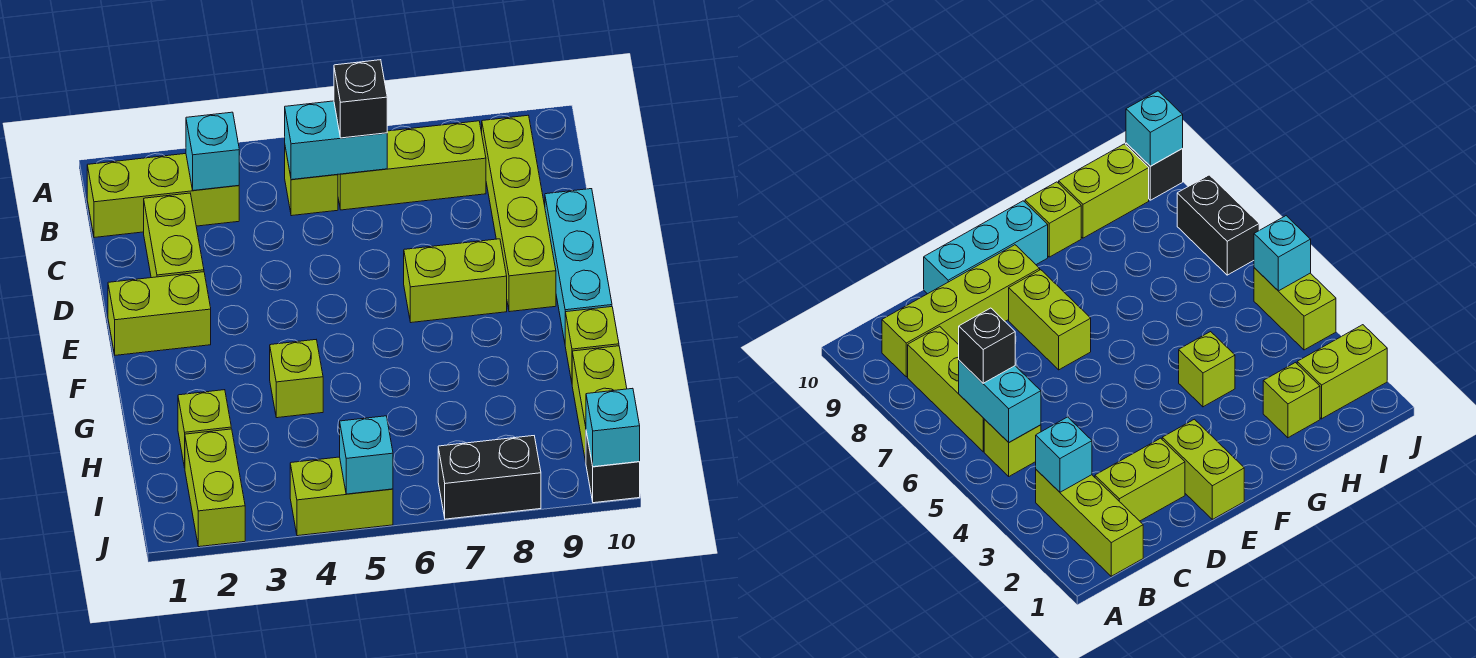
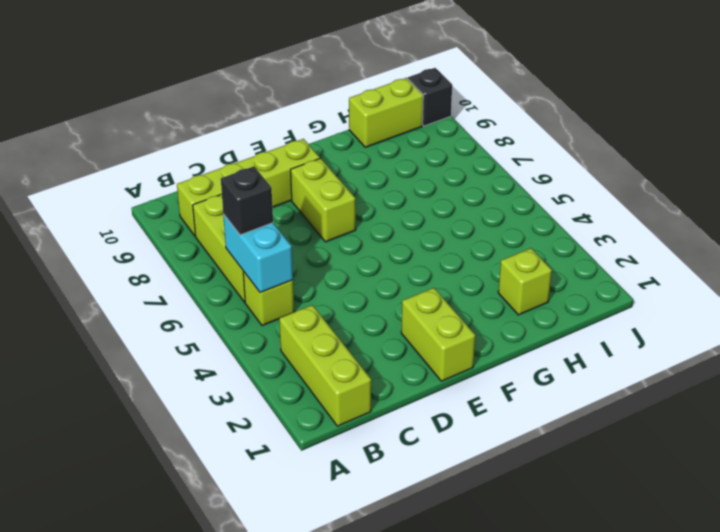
none -> lime 1x2 brick [144,193,204,278]
none -> cyan 1x3 brick [545,189,612,342]
none -> lime 1x1 brick [270,340,323,418]

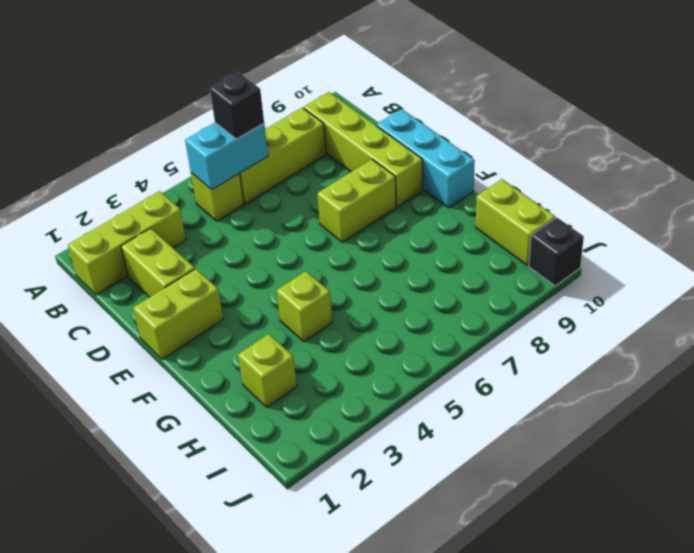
none -> lime 1x1 brick [565,307,619,382]
none -> lime 1x2 brick [185,429,245,547]
none -> lime 1x2 brick [290,457,393,536]

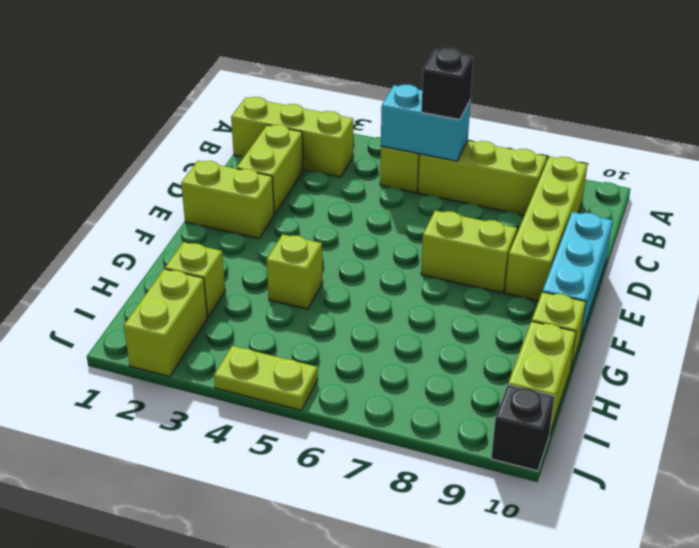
lime 1x2 plate [214,346,318,410] -> lime 1x2 brick [290,457,393,536]
none -> black 1x2 brick [438,436,541,519]
none -> cyan 1x1 brick [186,112,239,190]
none -> cyan 1x1 brick [340,416,393,494]

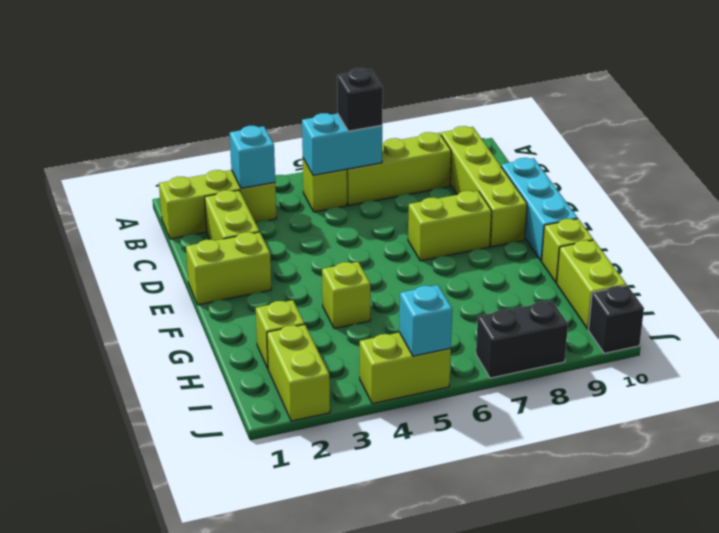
none -> cyan 1x1 brick [586,388,640,467]

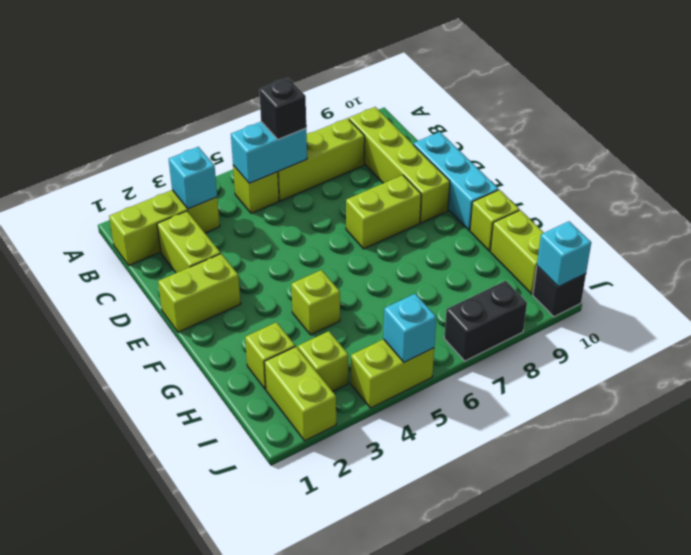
lime 1x1 brick [298,331,348,391] -> none

